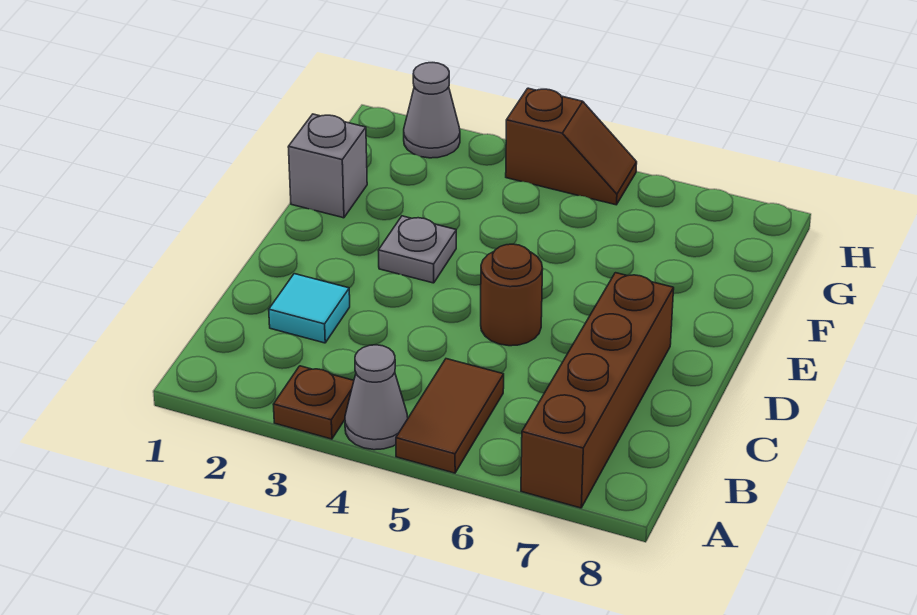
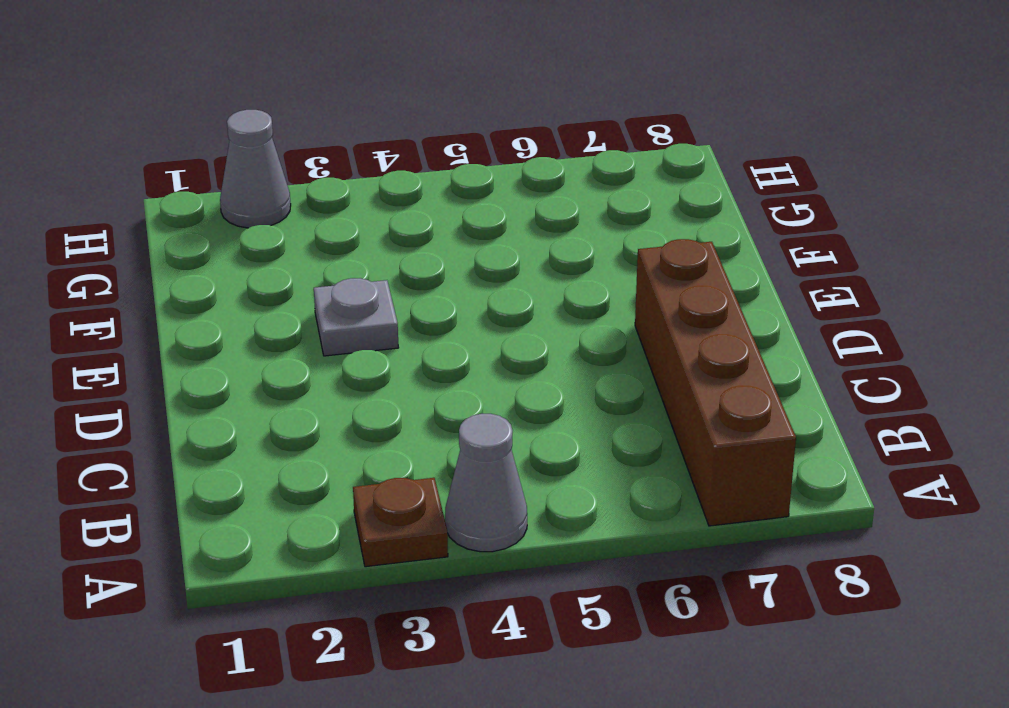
none -> brown 1x2 tile [396,359,504,473]
none -> cyan 1x1 tile [269,274,350,343]

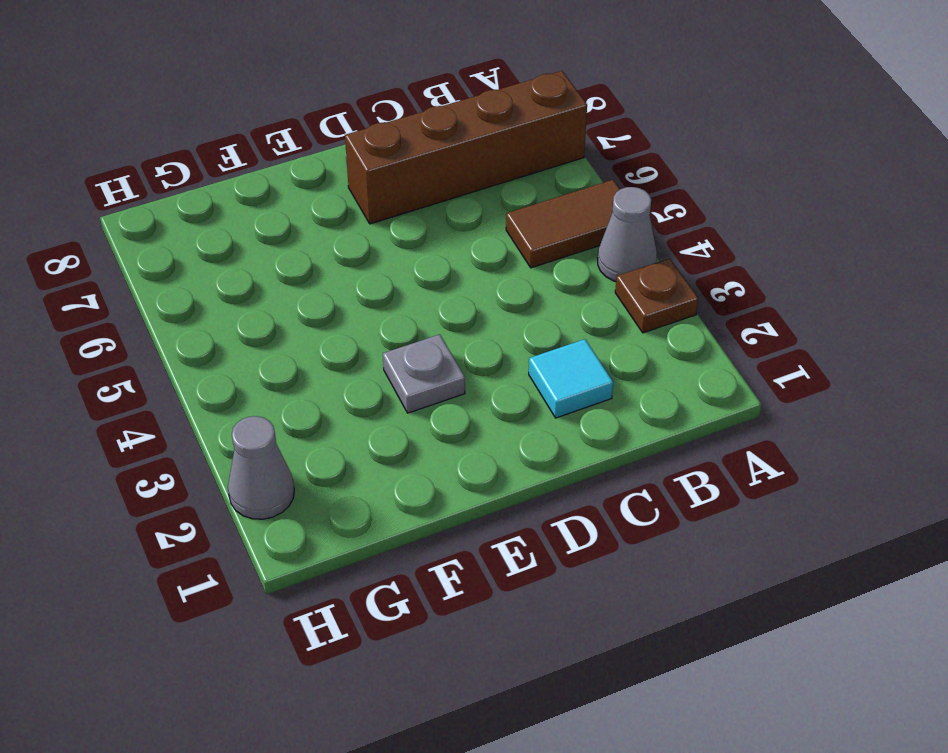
none -> brown 1x1 round brick [481,244,543,346]
none -> grey 1x1 brick [288,114,367,218]

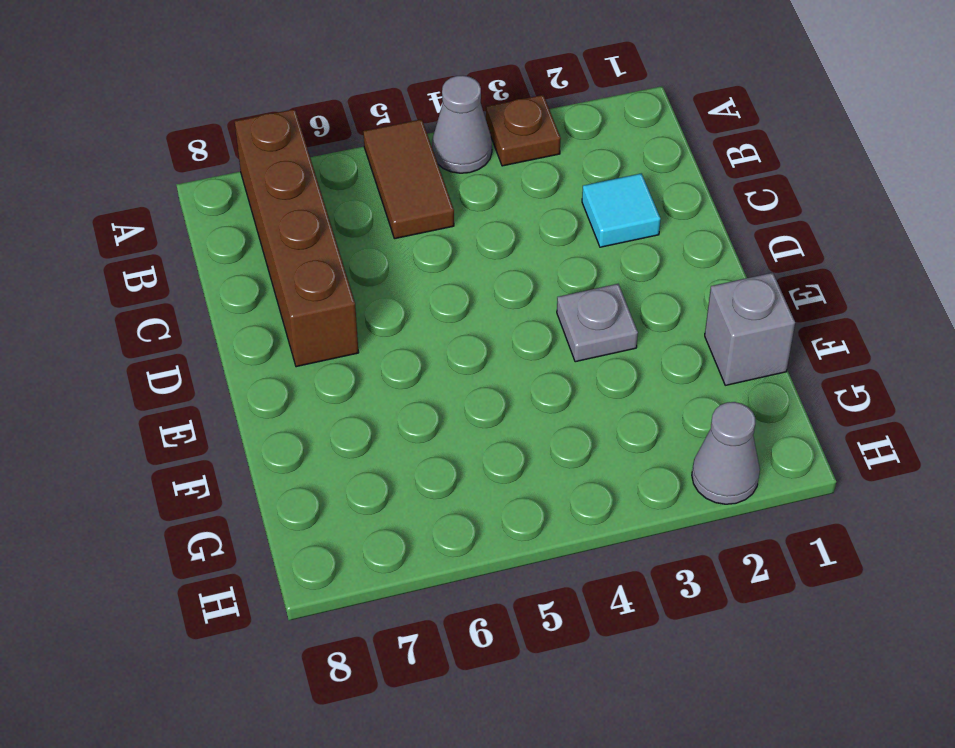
none -> brown 1x1 round brick [481,244,543,346]
none -> brown 1x2 slope [506,88,637,205]

